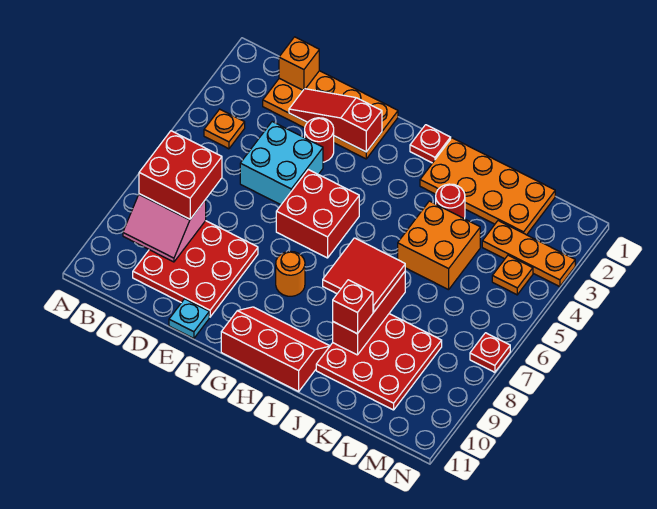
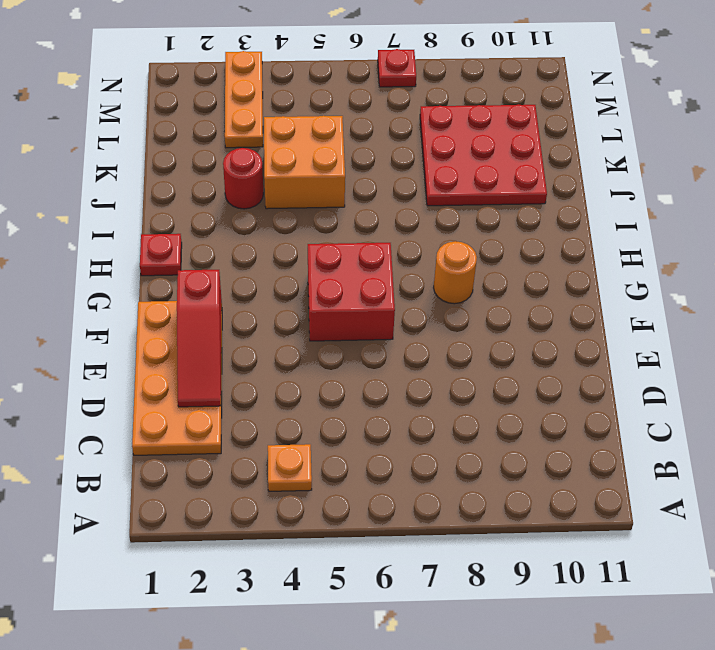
none -> red 3x3 plate [133,221,258,317]
none -> cyan 2x2 brick [240,122,323,205]
none -> red 1x1 round brick [305,118,334,162]

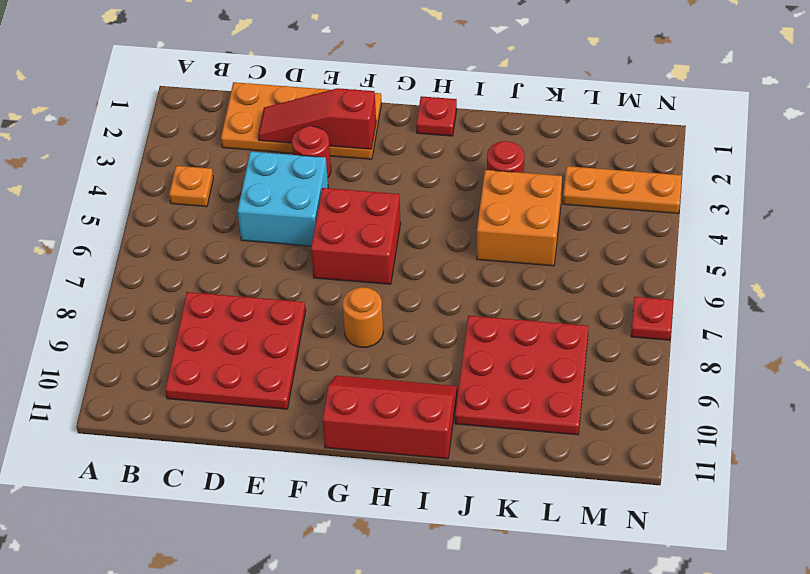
none -> cyan 1x1 plate [169,299,209,338]
none -> orange 2x4 plate [420,138,555,235]
none -> orange 1x1 plate [492,255,533,295]

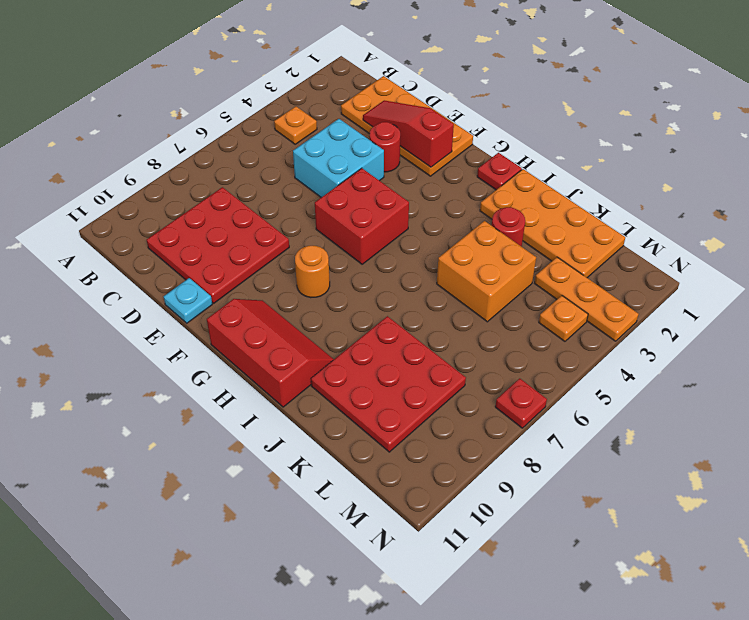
none -> pink 2x2 slope [123,194,206,262]
none -> orange 1x1 brick [279,37,319,90]
none -> red 1x3 brick [333,272,405,355]

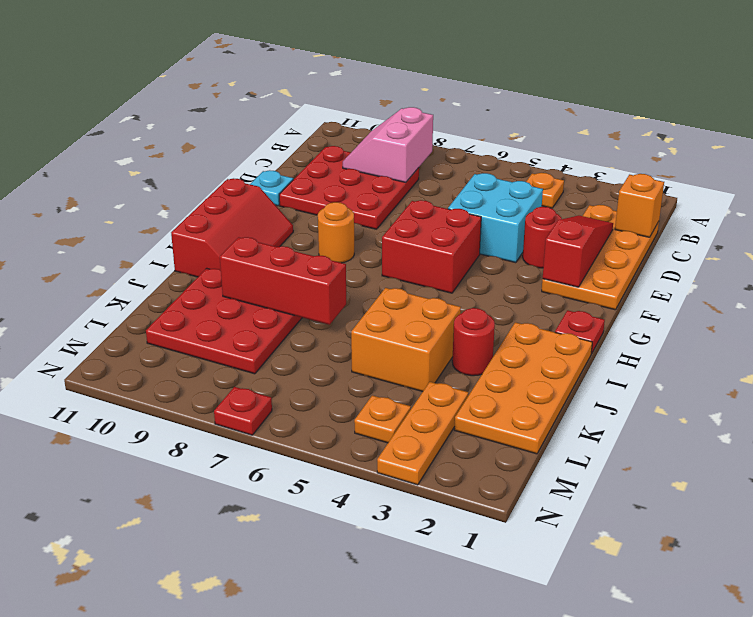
none -> red 2x2 brick [139,131,222,219]
none -> red 2x2 tile [323,238,405,312]
none -> red 1x1 brick [333,280,373,334]

